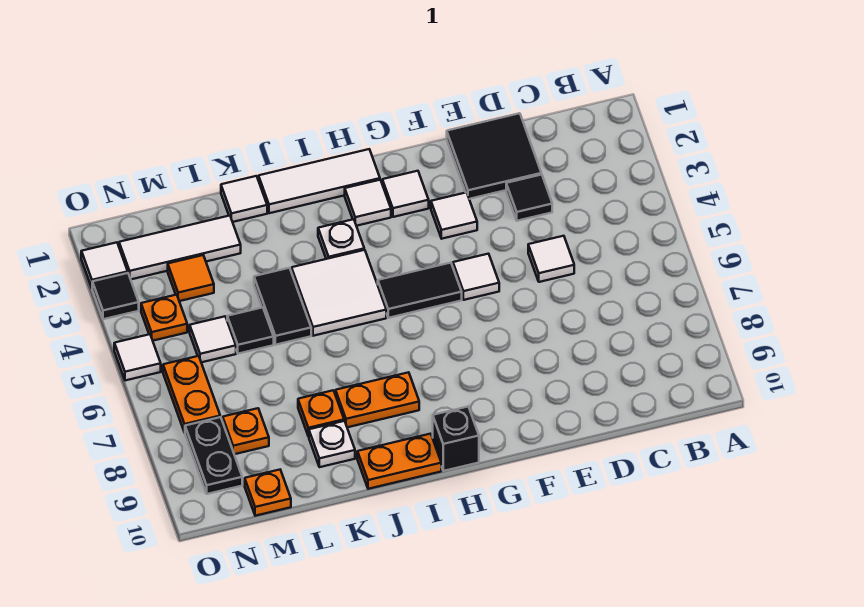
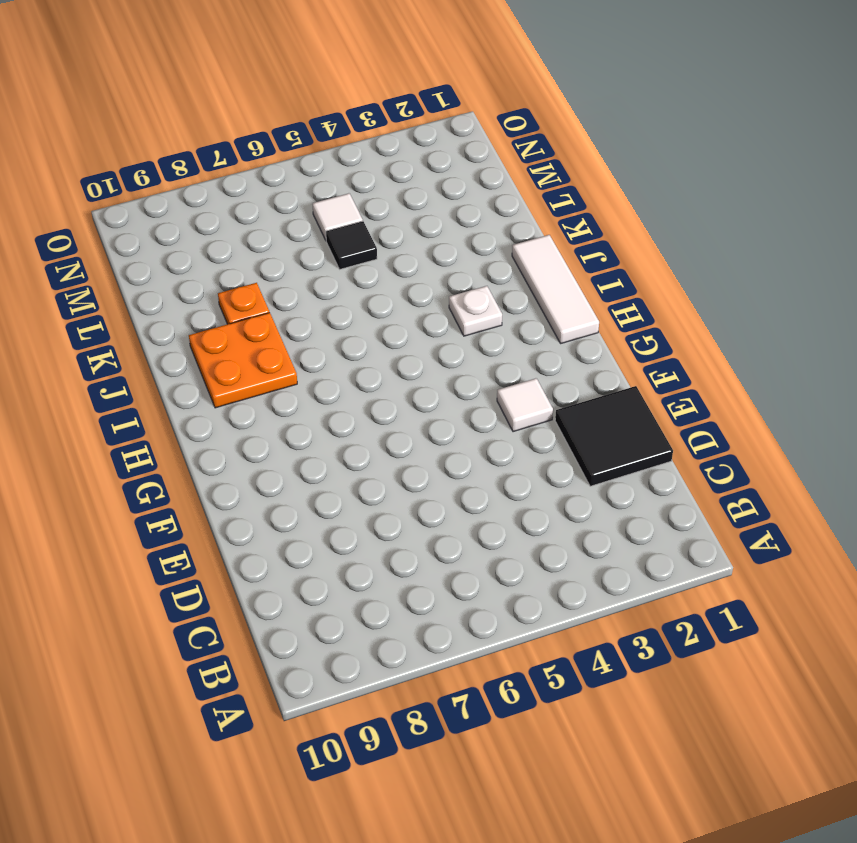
orange 2x2 plate [189,313,297,408] -> orange 1x2 plate [336,372,419,427]
none -> black 1x1 tile [506,174,552,221]
none -> white 1x1 tile [528,236,574,282]
none -> white 1x1 tile [453,254,499,300]
none -> white 1x1 tile [382,171,429,217]

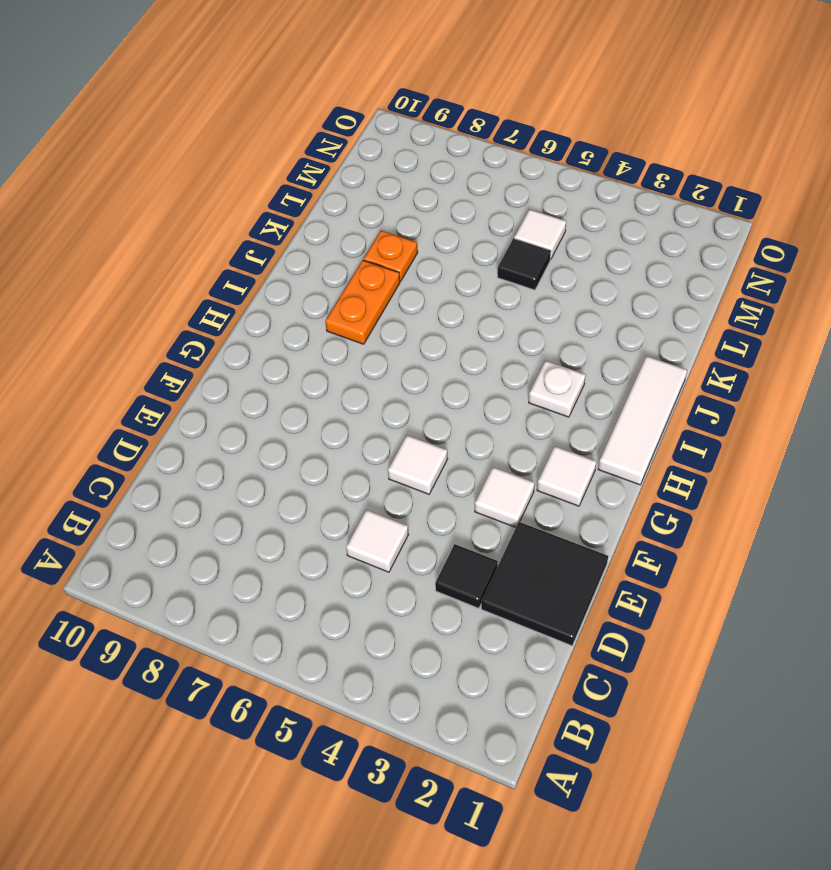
none -> black 1x2 tile [378,263,462,318]
none -> white 1x1 tile [345,180,391,226]
none -> black 1x1 brick [433,407,479,471]
none -> white 2x2 tile [292,250,386,336]

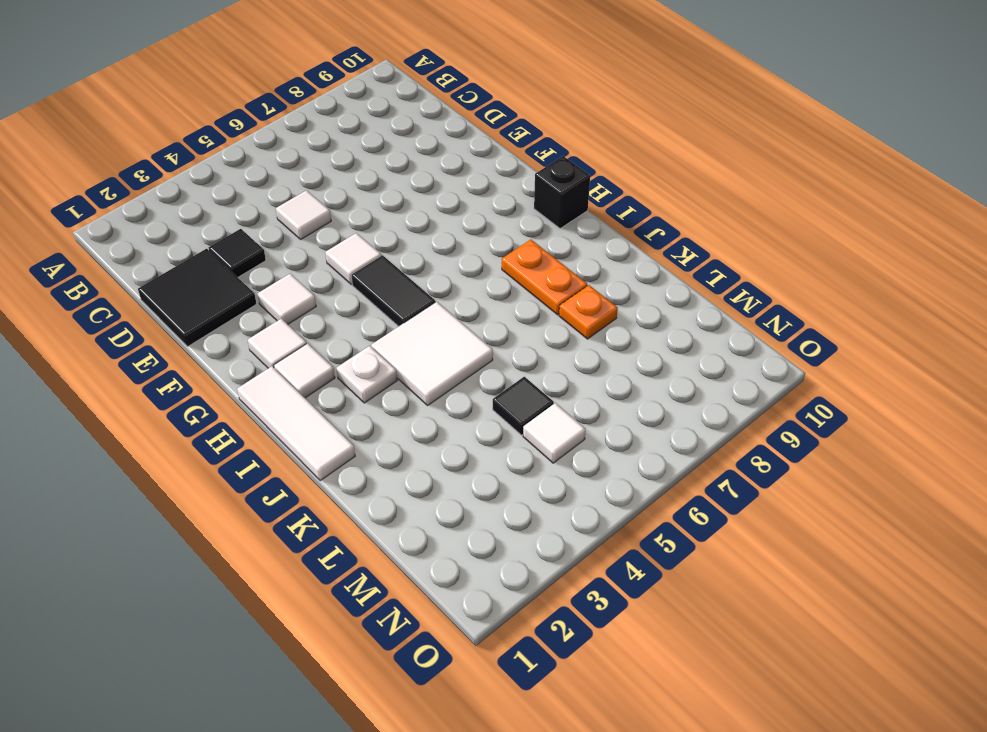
none -> orange 1x2 plate [357,434,441,489]
none -> white 1x1 tile [221,176,267,222]
none -> black 1x2 tile [254,268,311,345]
none -> white 1x1 plate [309,421,355,467]

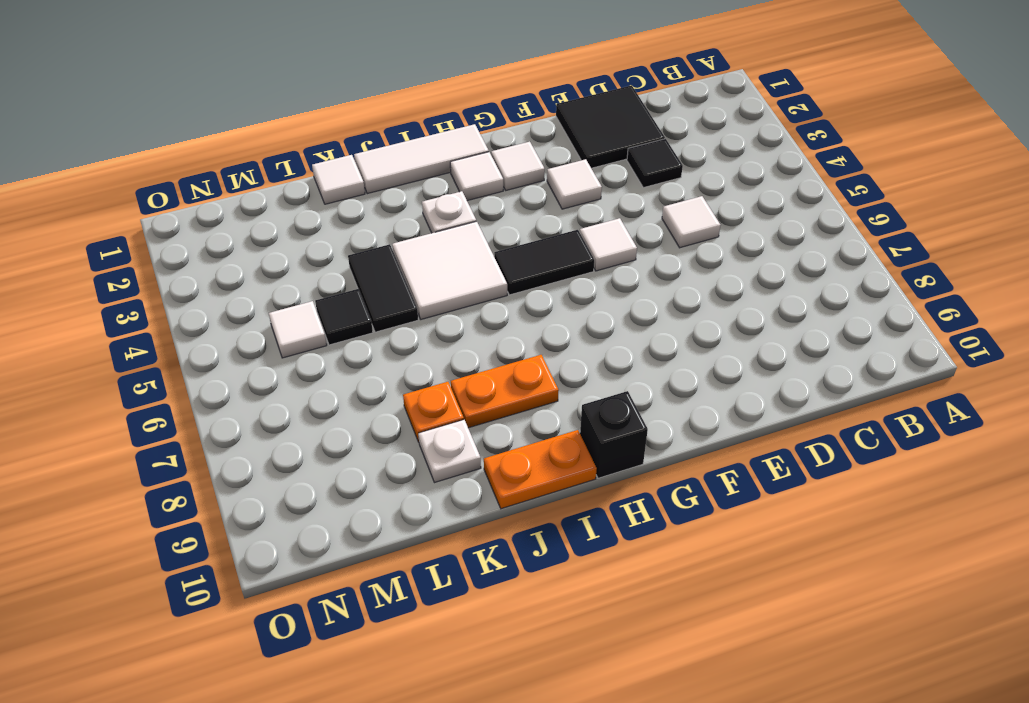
none -> white 1x3 tile [119,216,241,279]
none -> orange 1x1 tile [168,255,214,301]
none -> orange 1x1 plate [223,408,269,454]
none -> orange 1x1 plate [245,470,291,516]

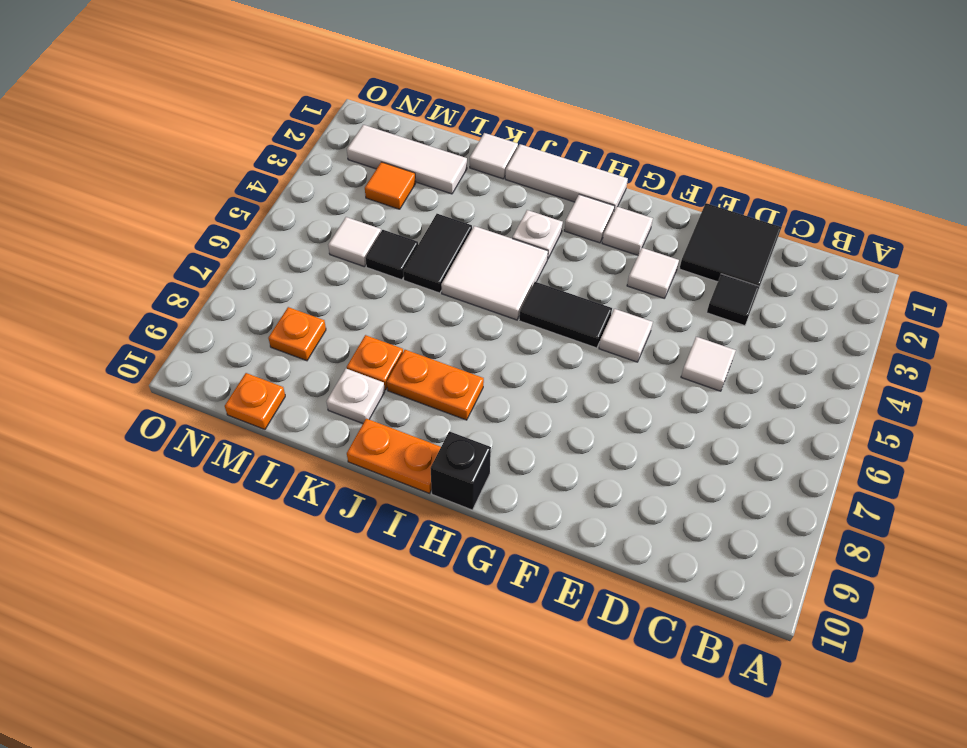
none -> orange 1x1 plate [141,295,187,341]
none -> orange 1x2 plate [163,356,220,433]
none -> black 1x2 plate [185,417,242,494]
none -> white 1x1 tile [81,242,128,288]

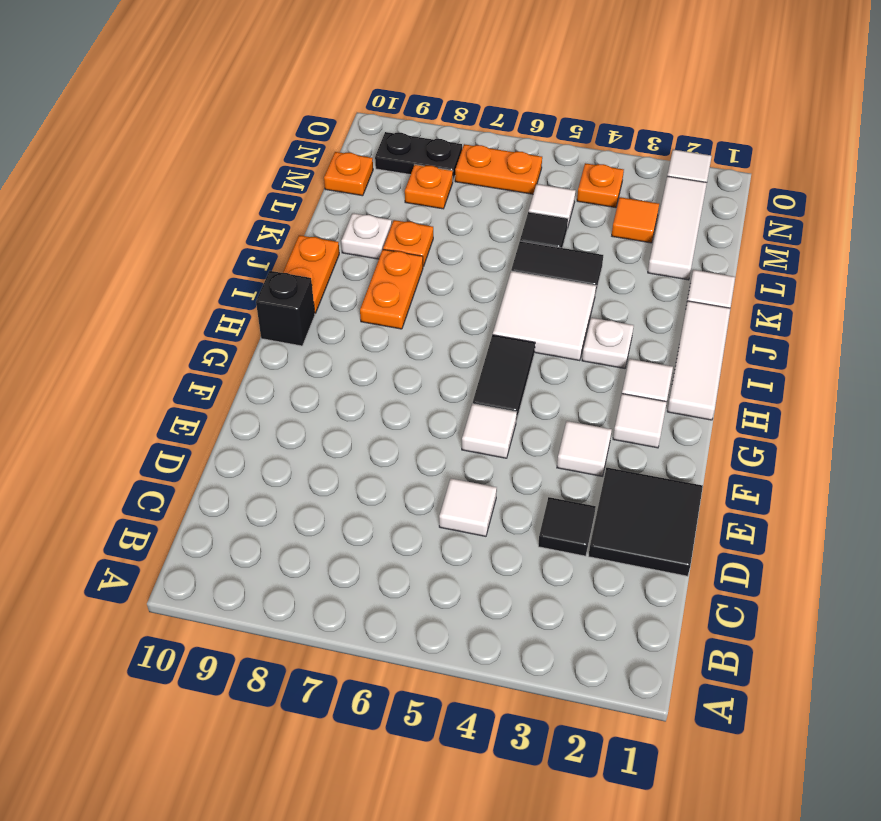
none -> black 1x1 tile [92,273,139,319]
none -> white 1x1 tile [114,334,161,381]

